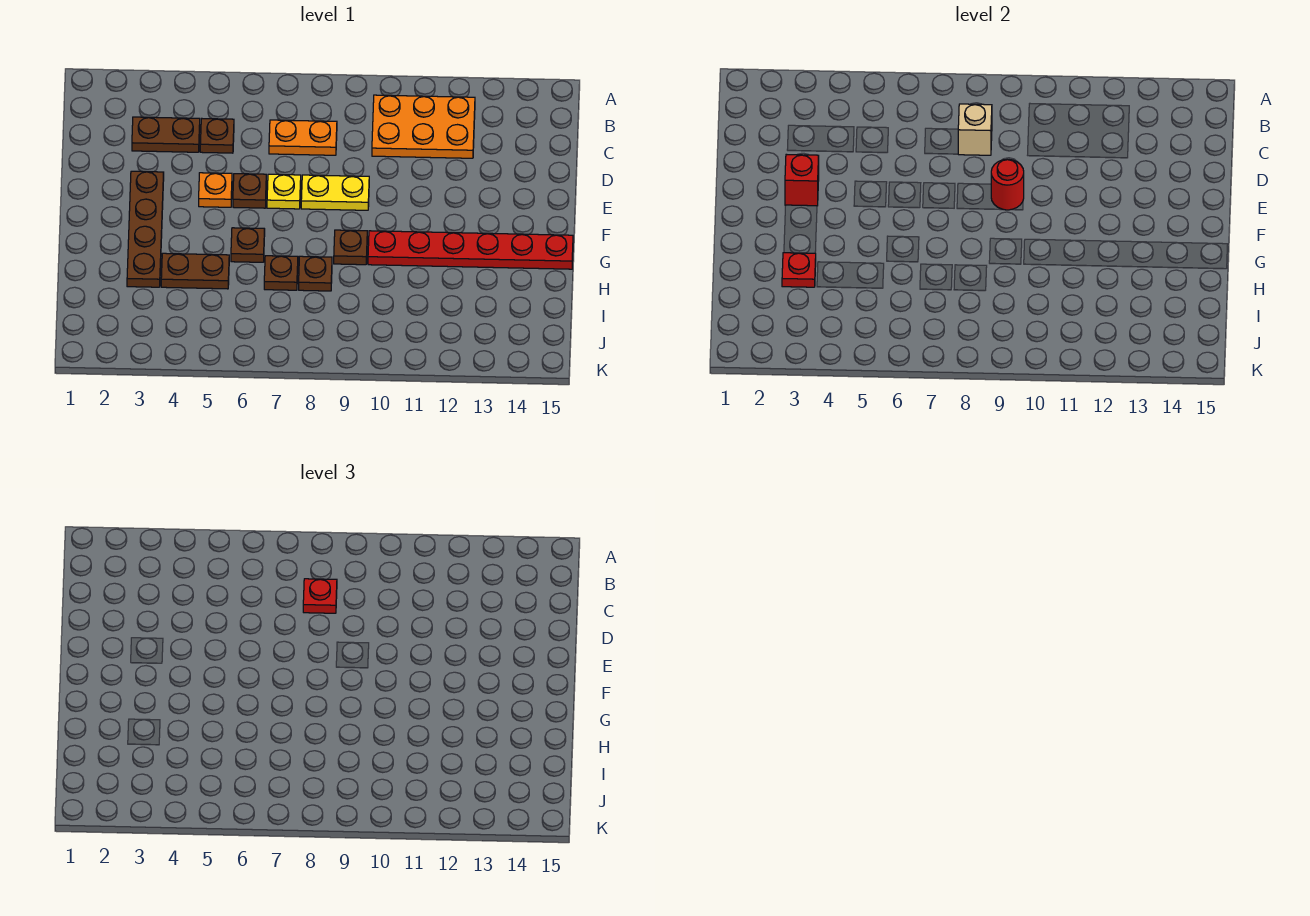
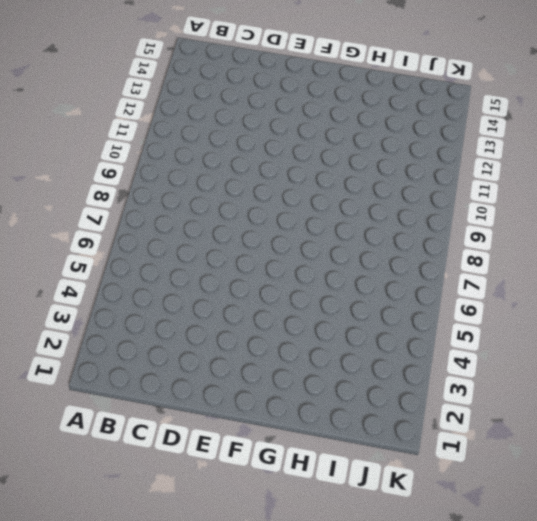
none -> orange 2x3 plate [372,95,475,158]
none -> brown 1x2 plate [132,117,200,152]
none -> brown 1x1 plate [200,119,234,153]

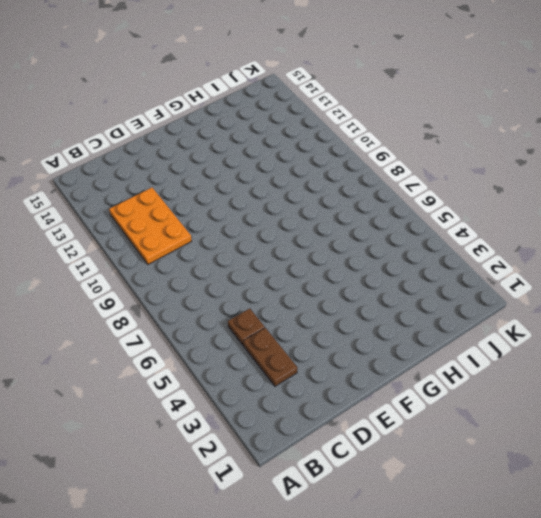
none -> orange 1x2 plate [269,120,337,155]
none -> brown 1x4 plate [127,171,164,287]
none -> orange 1x1 plate [199,173,232,207]

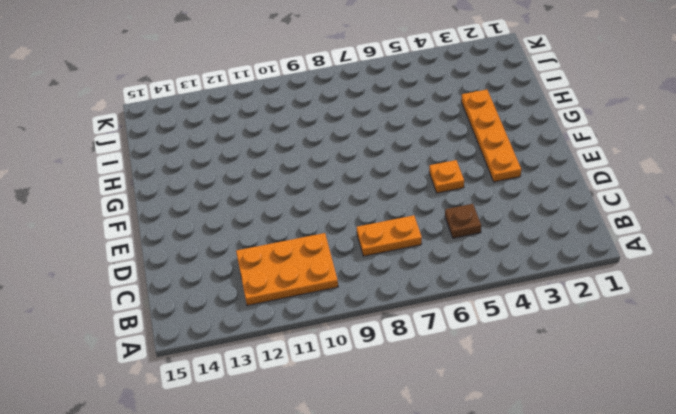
orange 1x4 plate [461,90,521,182] -> brown 1x4 plate [127,171,164,287]
none -> brown 1x2 plate [132,117,200,152]
none -> brown 1x1 plate [233,174,266,208]
none -> yellow 1x1 plate [267,174,301,209]

